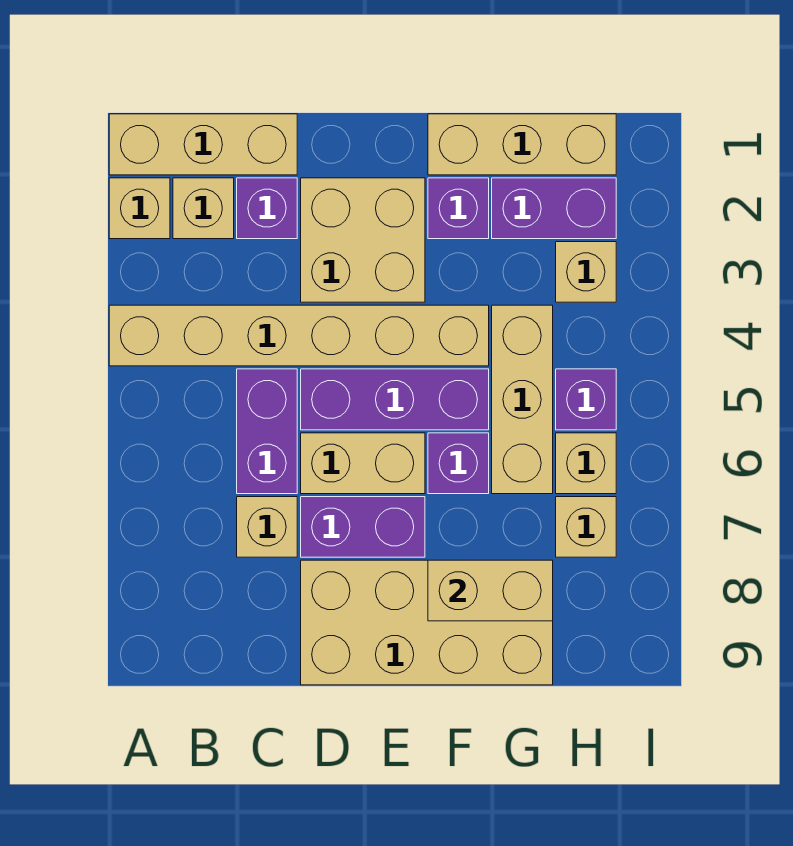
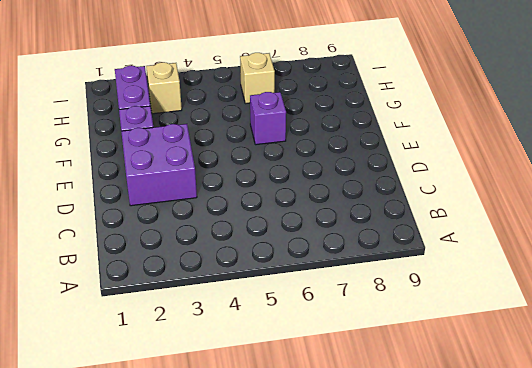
purple 2x2 brick [121,124,197,206] -> tan 2x2 brick [301,178,425,302]
none -> tan 1x3 brick [109,114,297,175]
none -> tan 1x1 brick [109,178,170,239]
none -> tan 1x6 brick [109,305,489,366]

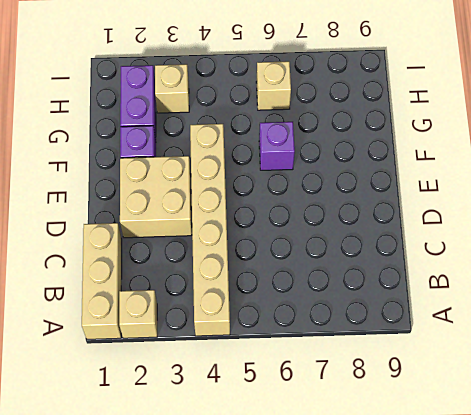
none -> tan 1x1 brick [173,178,234,239]
none -> purple 1x1 brick [237,178,297,239]
none -> purple 1x2 brick [237,369,297,494]

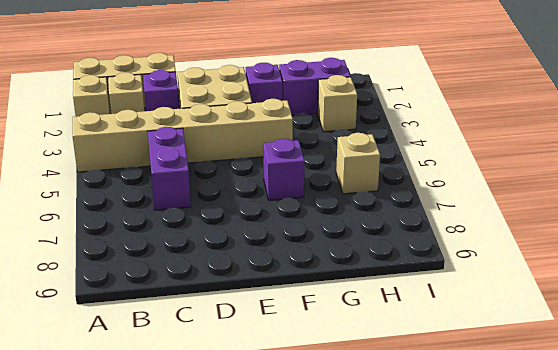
none -> tan 1x1 brick [237,497,297,557]
none -> purple 1x3 brick [301,369,489,430]
none -> tan 1x2 brick [301,433,425,494]

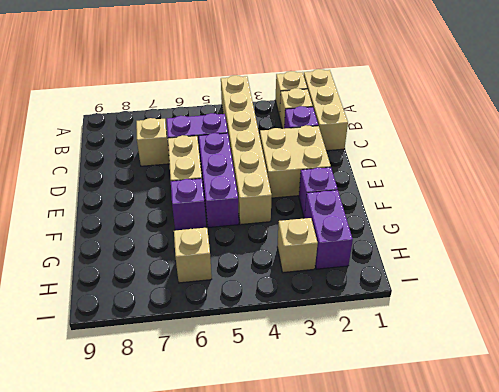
none -> purple 1x2 brick [301,497,425,557]
none -> tan 2x4 brick [301,560,553,685]
none -> tan 1x3 brick [428,114,616,175]

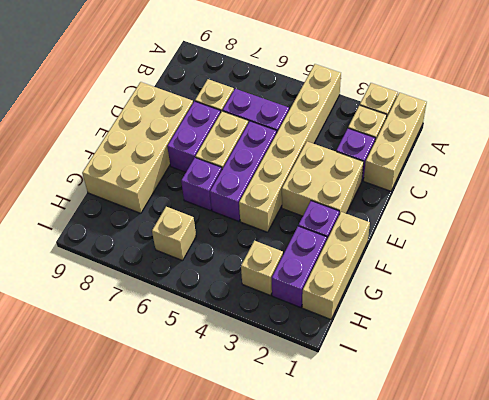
none -> tan 1x3 brick [492,305,553,494]
none -> purple 1x1 brick [556,369,616,430]
none -> tan 1x1 brick [556,497,616,557]

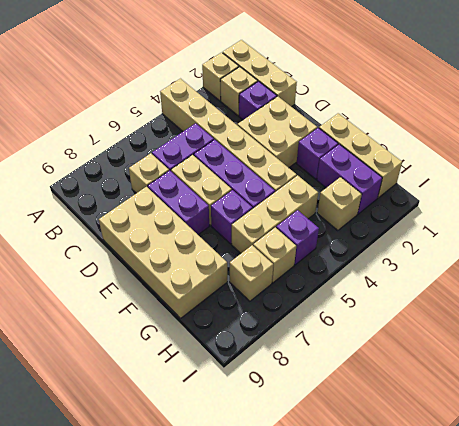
none -> tan 1x2 brick [428,560,553,621]

